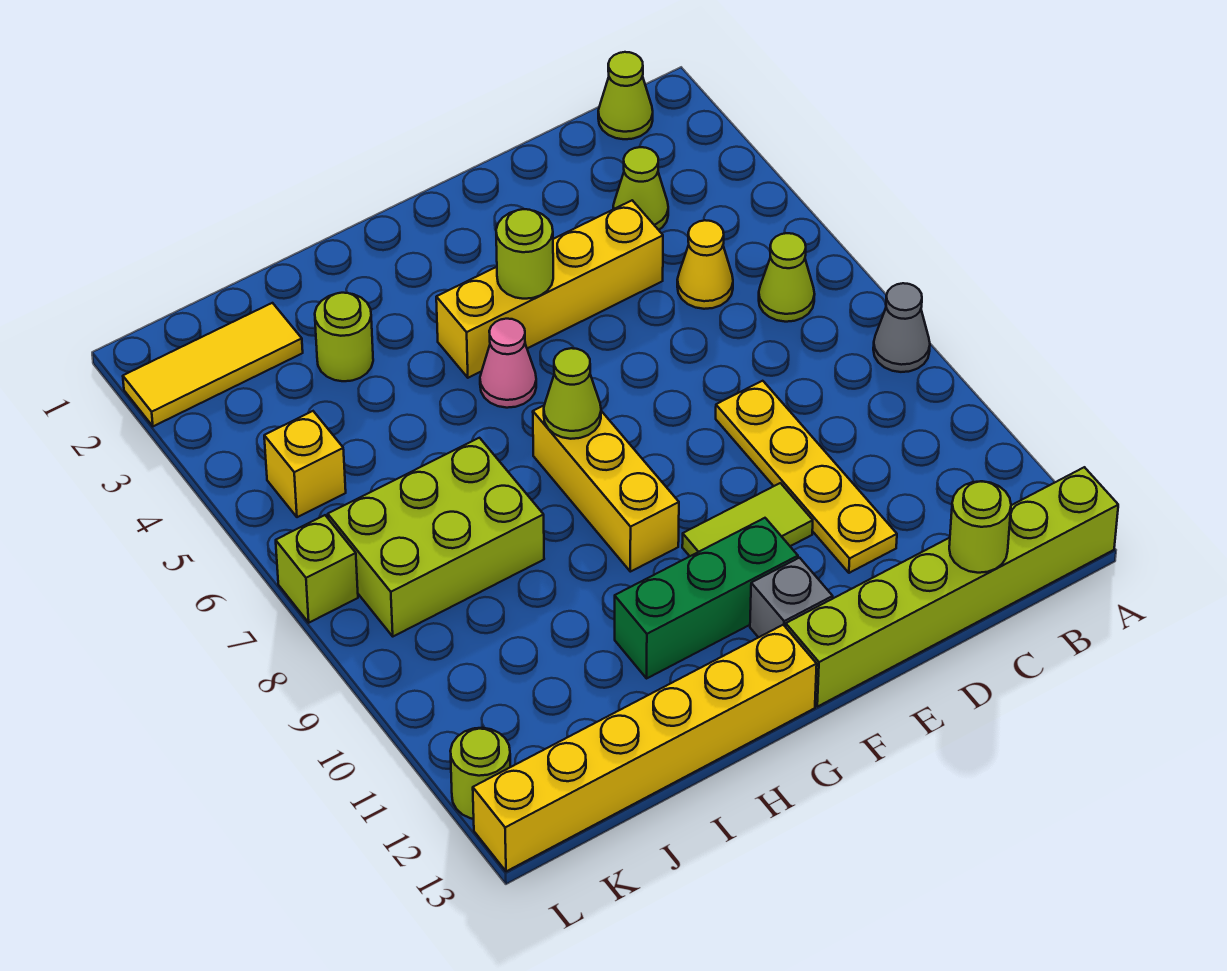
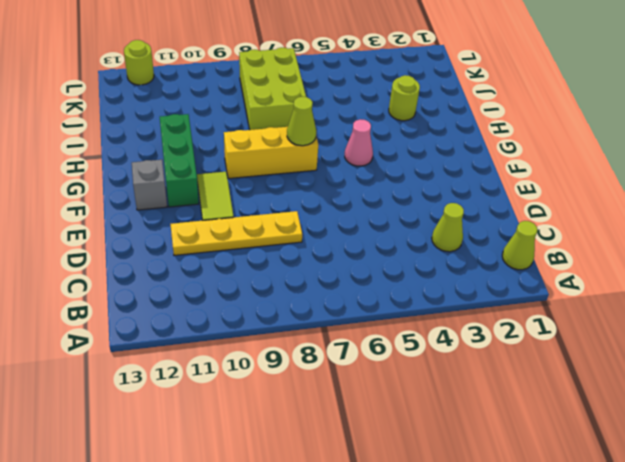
none -> grey 1x1 cone [873,283,930,372]
none -> lime 1x6 brick [786,467,1118,707]
none -> lime 1x1 cone [759,233,815,322]

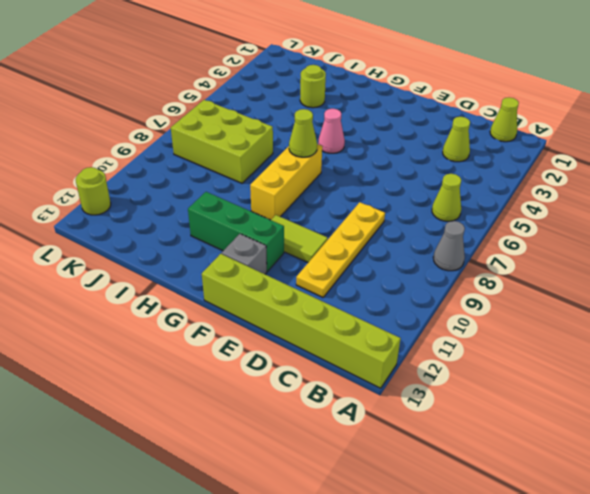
none -> yellow 1x1 cone [677,220,733,309]
none -> yellow 1x4 brick [436,200,663,378]
none -> yellow 1x6 brick [473,625,817,871]

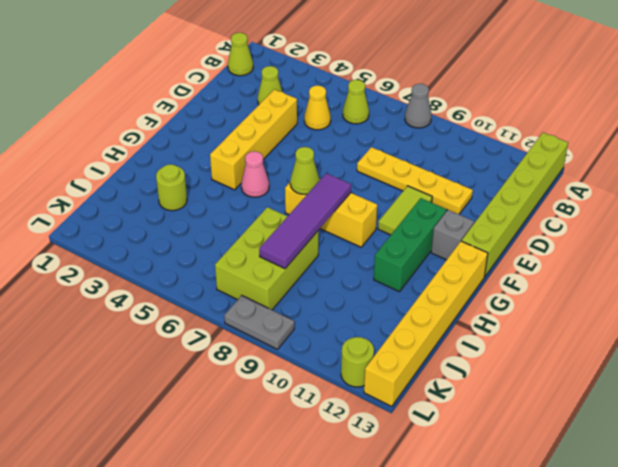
purple 1x4 tile [259,173,351,269] -> none
grey 1x2 plate [224,296,294,349] -> none
none -> yellow 1x3 tile [123,303,303,426]
none -> yellow 1x1 brick [264,411,346,517]
none -> lime 1x1 brick [276,515,358,623]

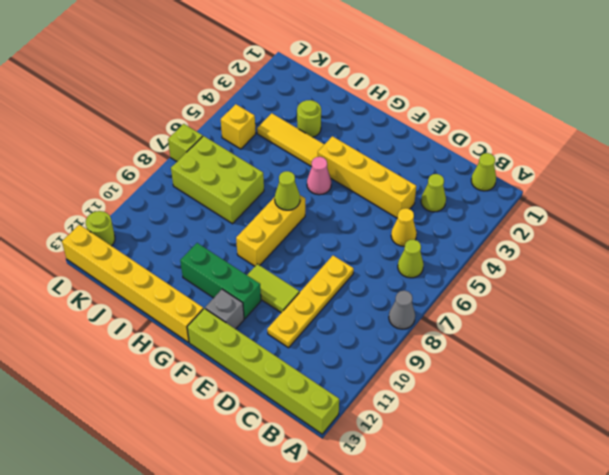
yellow 1x3 tile [257,113,324,167] -> yellow 1x3 tile moved to [123,303,303,426]
none -> lime 1x1 round brick [949,481,1011,573]
none -> lime 1x1 round brick [496,209,553,299]

